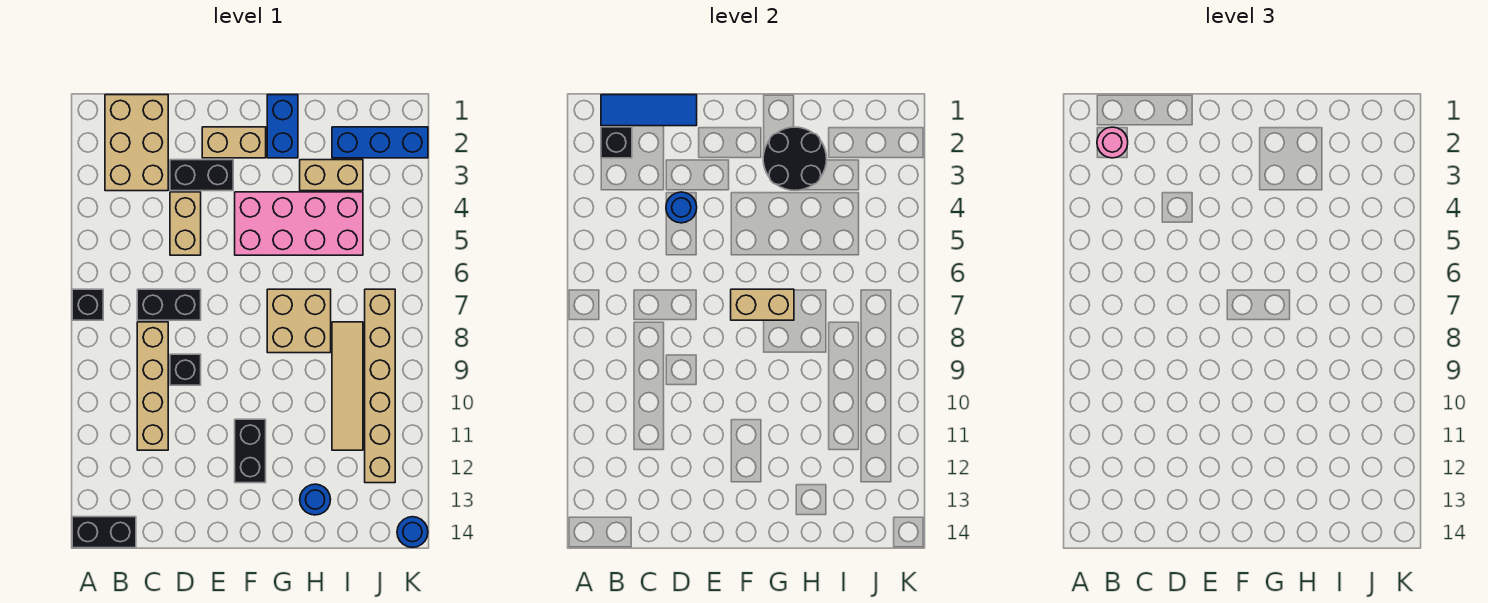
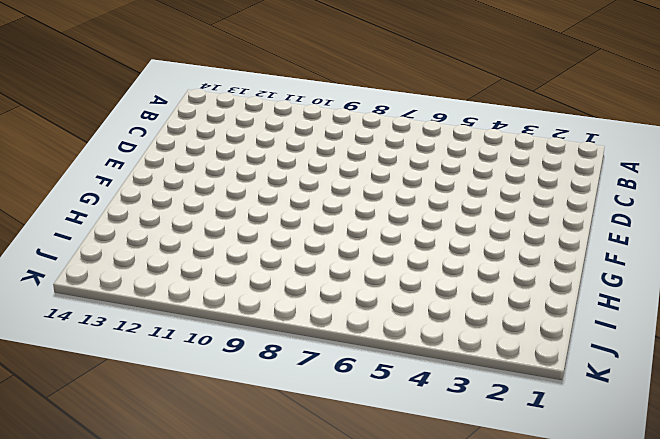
none -> black 1x1 brick [72,289,103,320]
none -> black 1x2 brick [72,517,136,548]
none -> tan 2x3 brick [105,95,168,191]

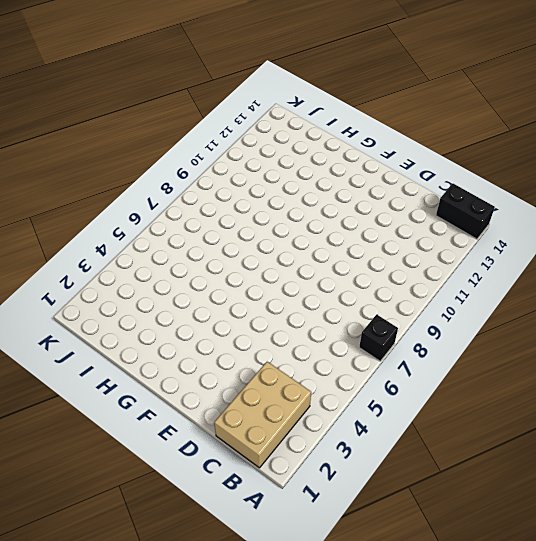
none -> black 1x2 brick [137,289,201,320]
none -> tan 1x4 brick [137,322,168,450]
none -> black 1x2 brick [170,160,233,191]

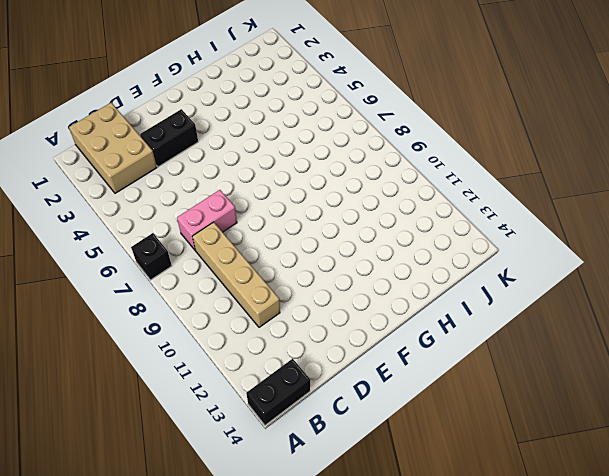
pink 1x2 brick [177,190,237,250] -> black 1x2 brick [137,289,201,320]
none -> tan 1x2 brick [170,192,201,255]
none -> black 1x1 brick [170,354,201,385]
none -> tan 1x2 brick [202,127,266,158]

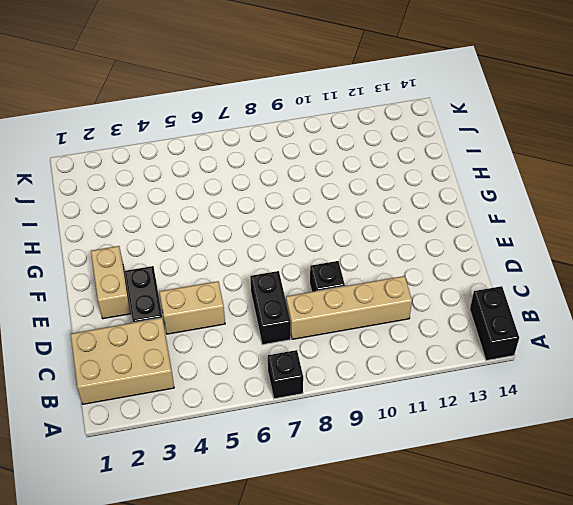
none -> pink 2x4 brick [235,192,363,255]
none -> black 1x2 brick [235,419,266,483]
none -> blue 1x2 brick [267,95,298,158]

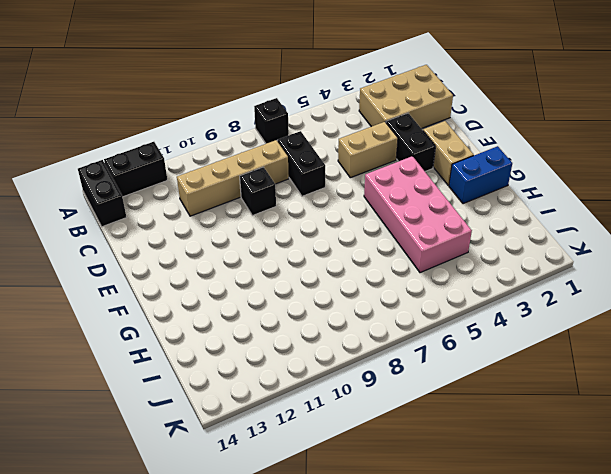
black 1x2 brick [104,142,167,197] -> black 1x2 brick moved to [235,419,266,483]
none -> tan 2x2 brick [267,289,331,353]
none -> tan 1x2 brick [300,160,363,191]
none -> blue 1x1 round brick [300,484,331,515]

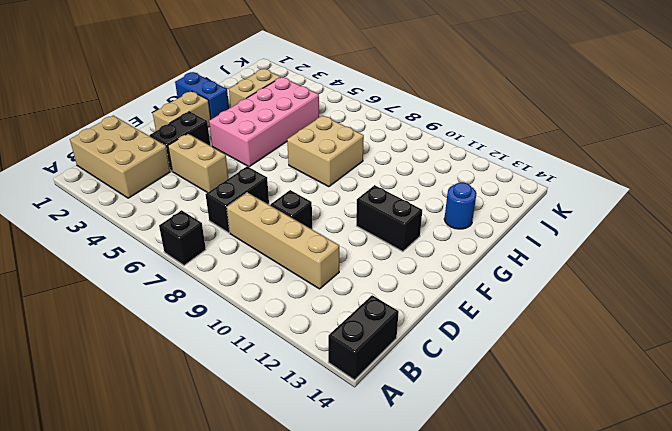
none -> blue 1x3 brick [332,127,428,158]
none -> tan 1x4 tile [332,322,363,450]
none -> tan 1x6 brick [365,289,395,483]

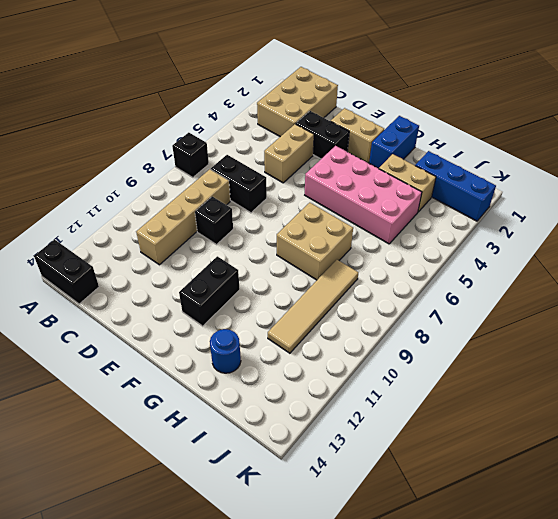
none -> tan 1x6 brick [365,289,395,483]
none -> blue 1x1 round brick [397,517,428,547]
none -> blue 1x3 tile [601,95,697,126]

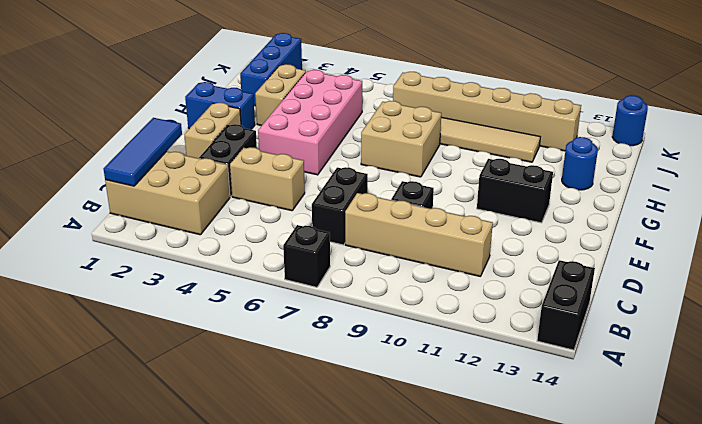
none -> black 1x1 brick [601,127,632,158]
none -> blue 1x1 round brick [666,192,697,223]
none -> tan 1x2 brick [731,289,794,320]

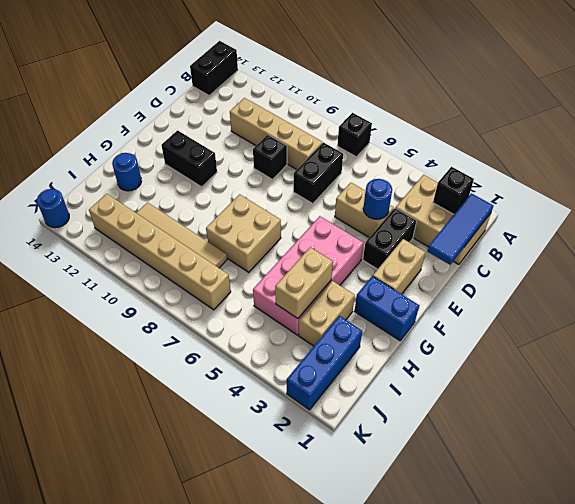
tan 1x2 brick [275,247,333,319] -> tan 1x2 brick moved to [731,289,794,320]
none -> black 2x2 round brick [763,127,827,190]
none -> pink 1x1 round brick [1097,127,1128,158]

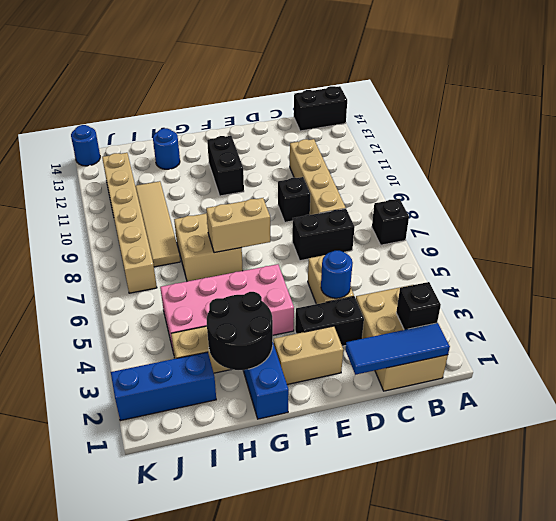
none -> pink 1x1 round brick [1097,127,1128,158]

